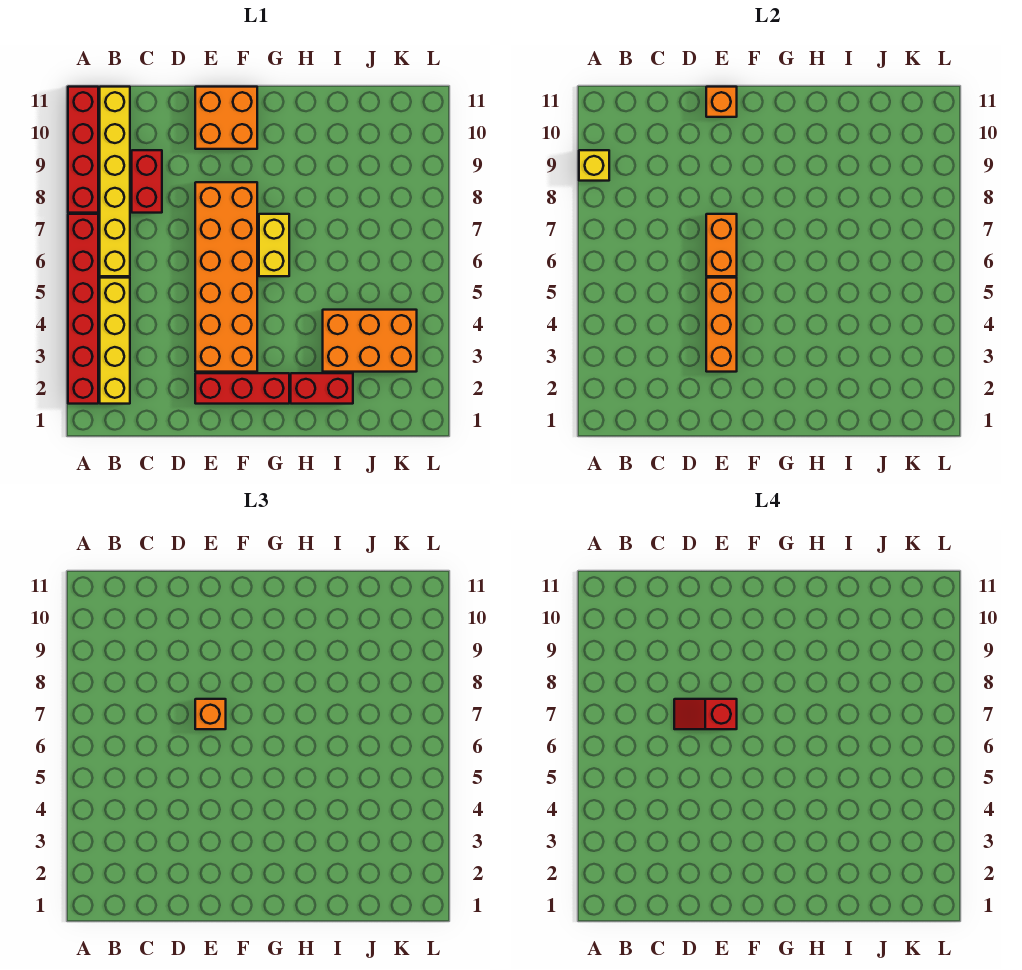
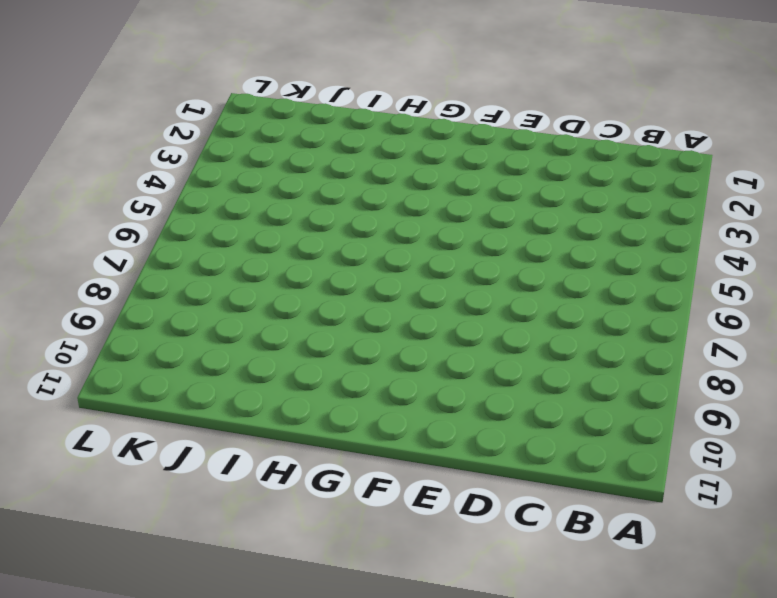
none -> red 1x6 brick [68,214,98,404]
none -> red 1x4 brick [68,87,98,213]
none -> yellow 1x4 brick [100,278,130,404]

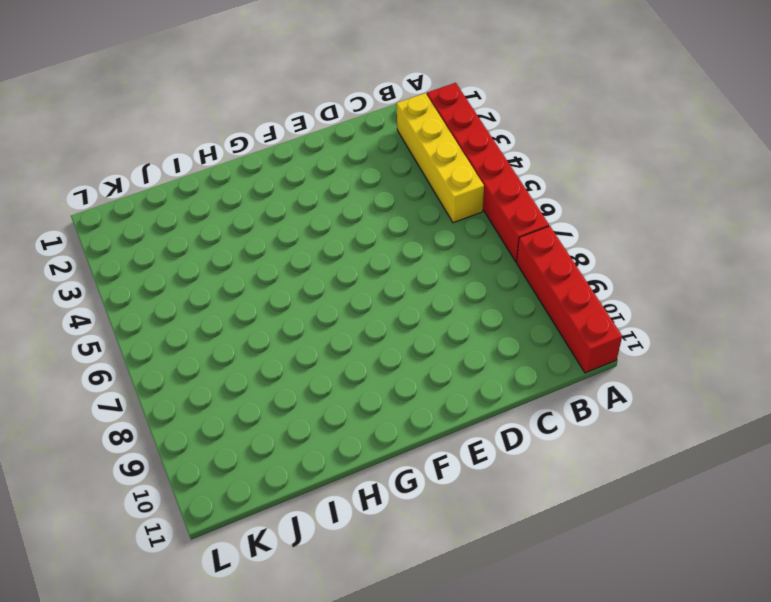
none -> yellow 1x6 brick [100,87,130,276]
none -> red 1x2 brick [132,150,162,213]
none -> red 1x3 brick [195,373,289,404]

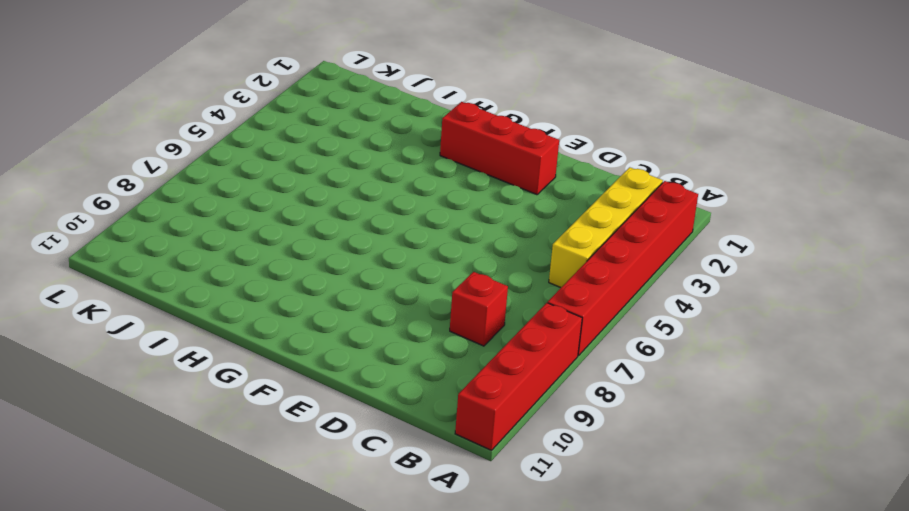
red 1x1 brick [450,272,508,346] -> red 1x2 brick [132,150,162,213]
none -> yellow 1x6 brick [100,87,130,276]
none -> orange 2x6 brick [195,182,257,372]
none -> orange 2x2 brick [195,87,257,149]

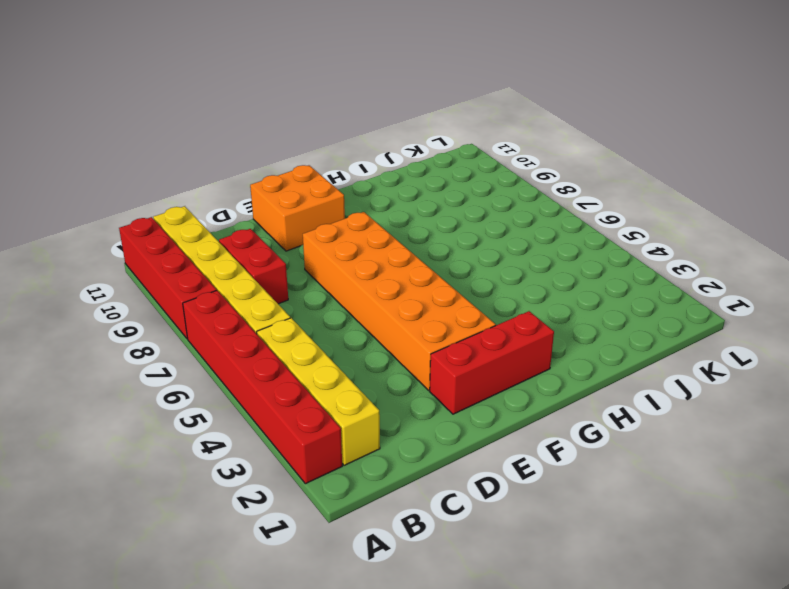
none -> yellow 1x2 brick [259,214,289,276]
none -> red 1x2 brick [291,373,353,404]
none -> orange 2x3 brick [323,310,417,372]

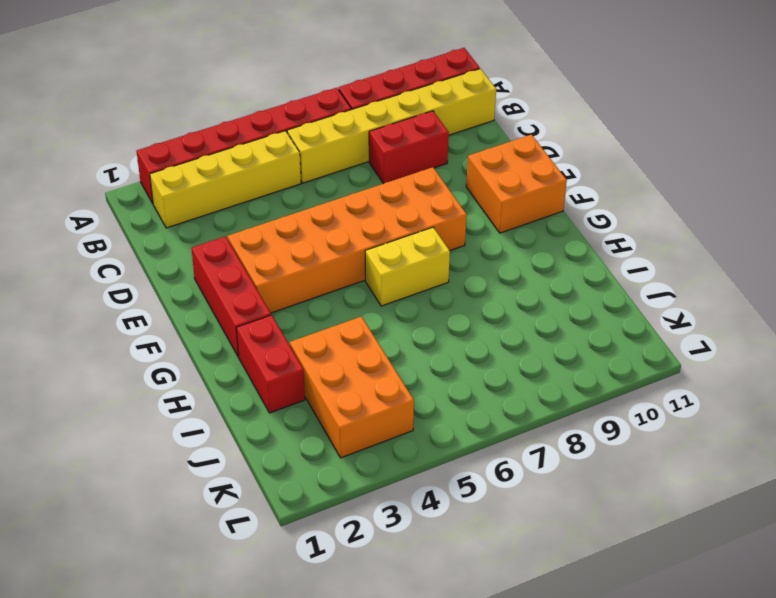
none -> yellow 1x1 brick [579,150,609,181]
none -> orange 1x3 brick [706,278,737,372]
none -> orange 1x2 brick [706,214,737,276]

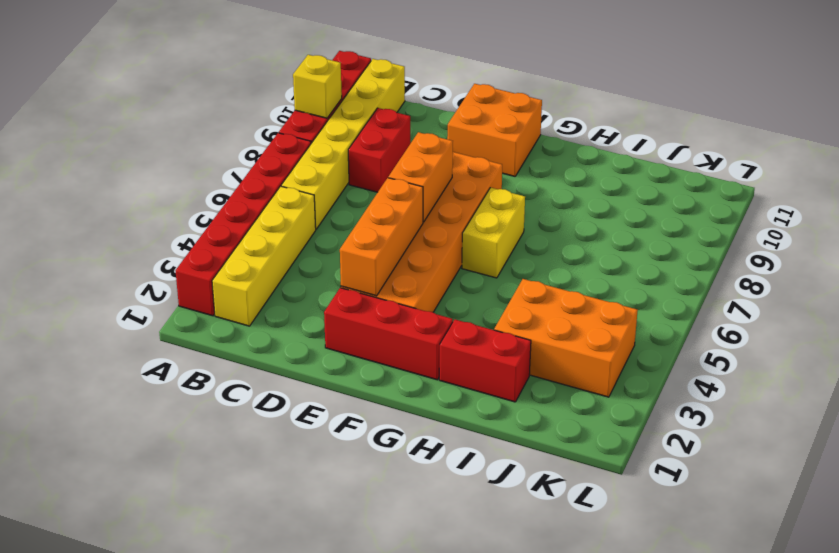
none -> orange 1x1 brick [706,87,737,117]
none -> orange 1x1 brick [195,699,226,729]
none -> red 1x2 slope [674,699,737,729]

